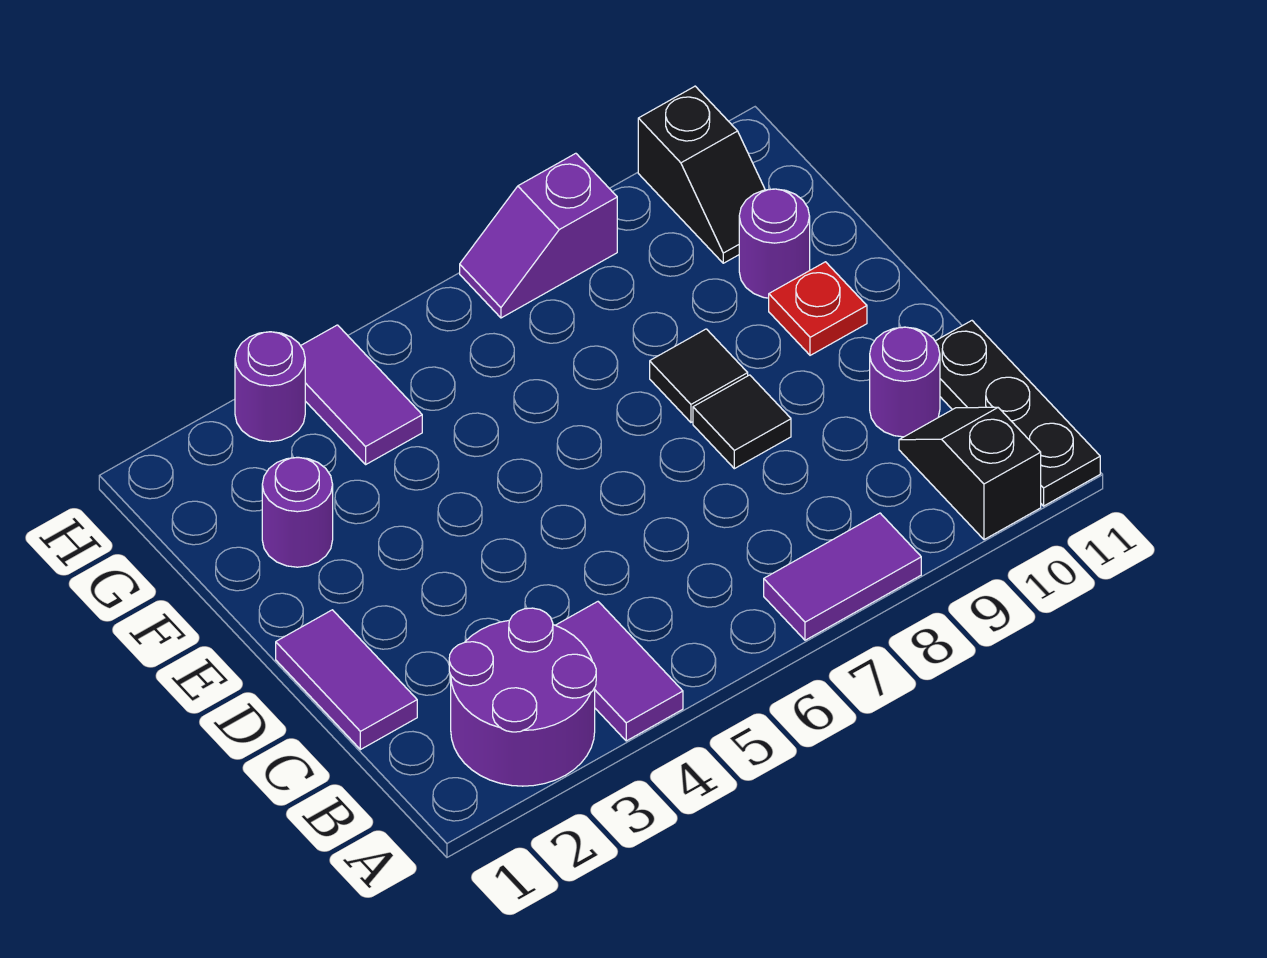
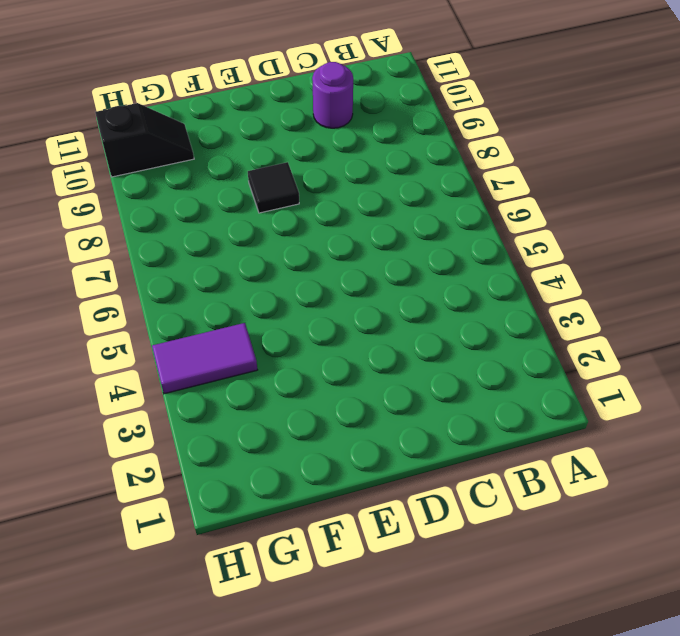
none -> purple 2x2 round brick [449,608,596,786]
none -> purple 1x2 tile [556,602,683,741]
none -> purple 1x2 tile [764,513,921,640]

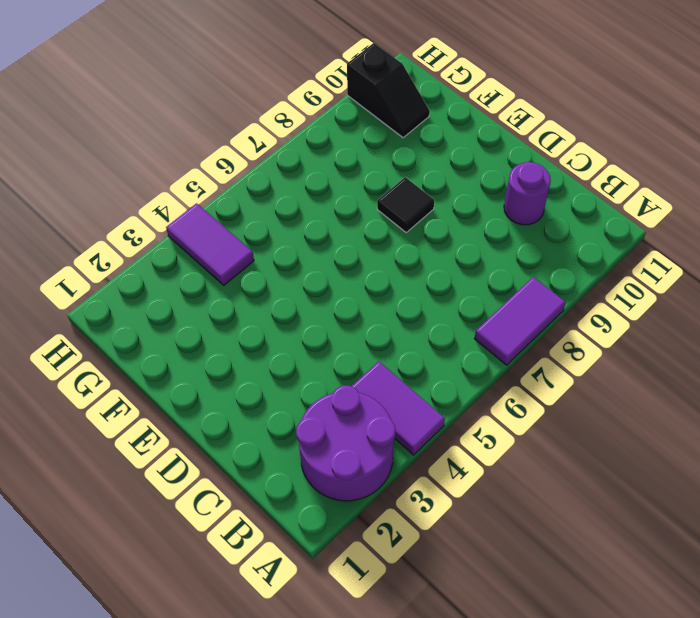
none -> black 1x2 slope [899,407,1041,540]
none -> black 1x3 plate [935,321,1100,506]
none -> purple 1x2 tile [276,610,417,750]

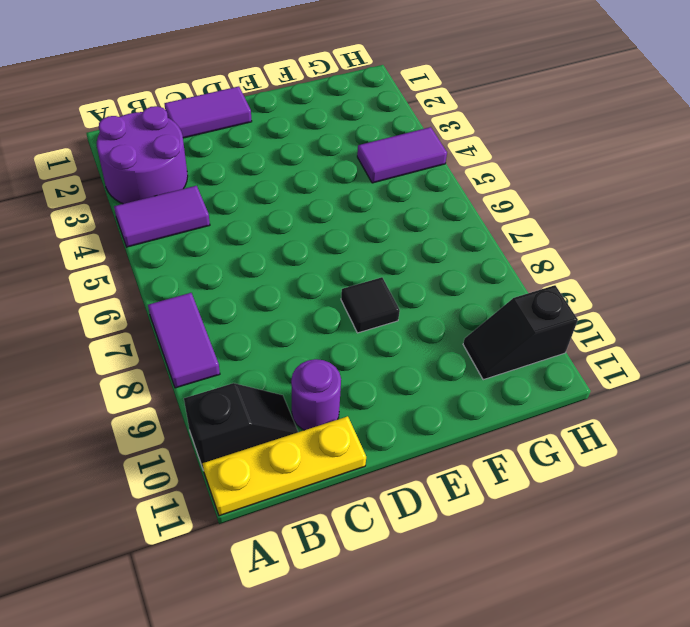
yellow 1x3 plate [203,416,366,516] -> black 1x3 plate [935,321,1100,506]
none -> black 1x1 tile [693,375,791,469]
none -> red 1x1 plate [769,262,867,355]
none -> purple 1x1 round brick [262,457,333,567]

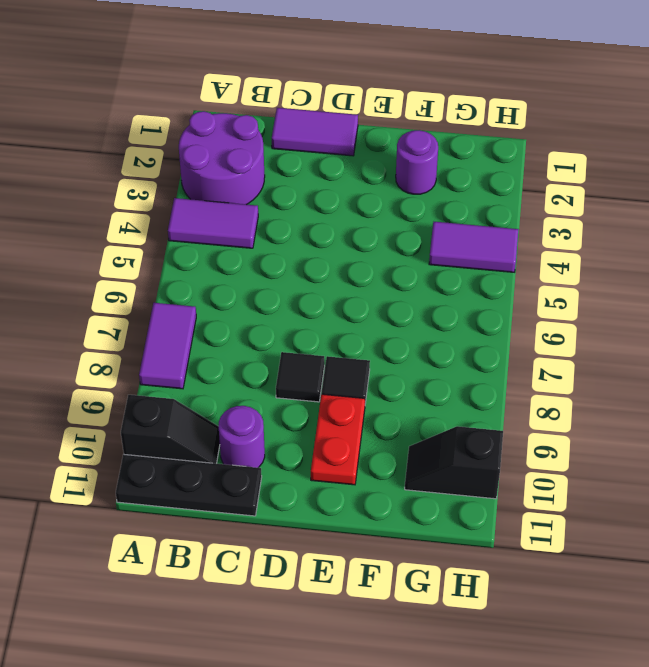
red 1x2 plate [311,394,365,485] -> red 1x1 plate [769,262,867,355]
none -> purple 1x1 round brick [739,189,810,298]
none -> purple 1x1 round brick [235,332,305,442]
none -> purple 1x2 slope [460,153,617,318]

